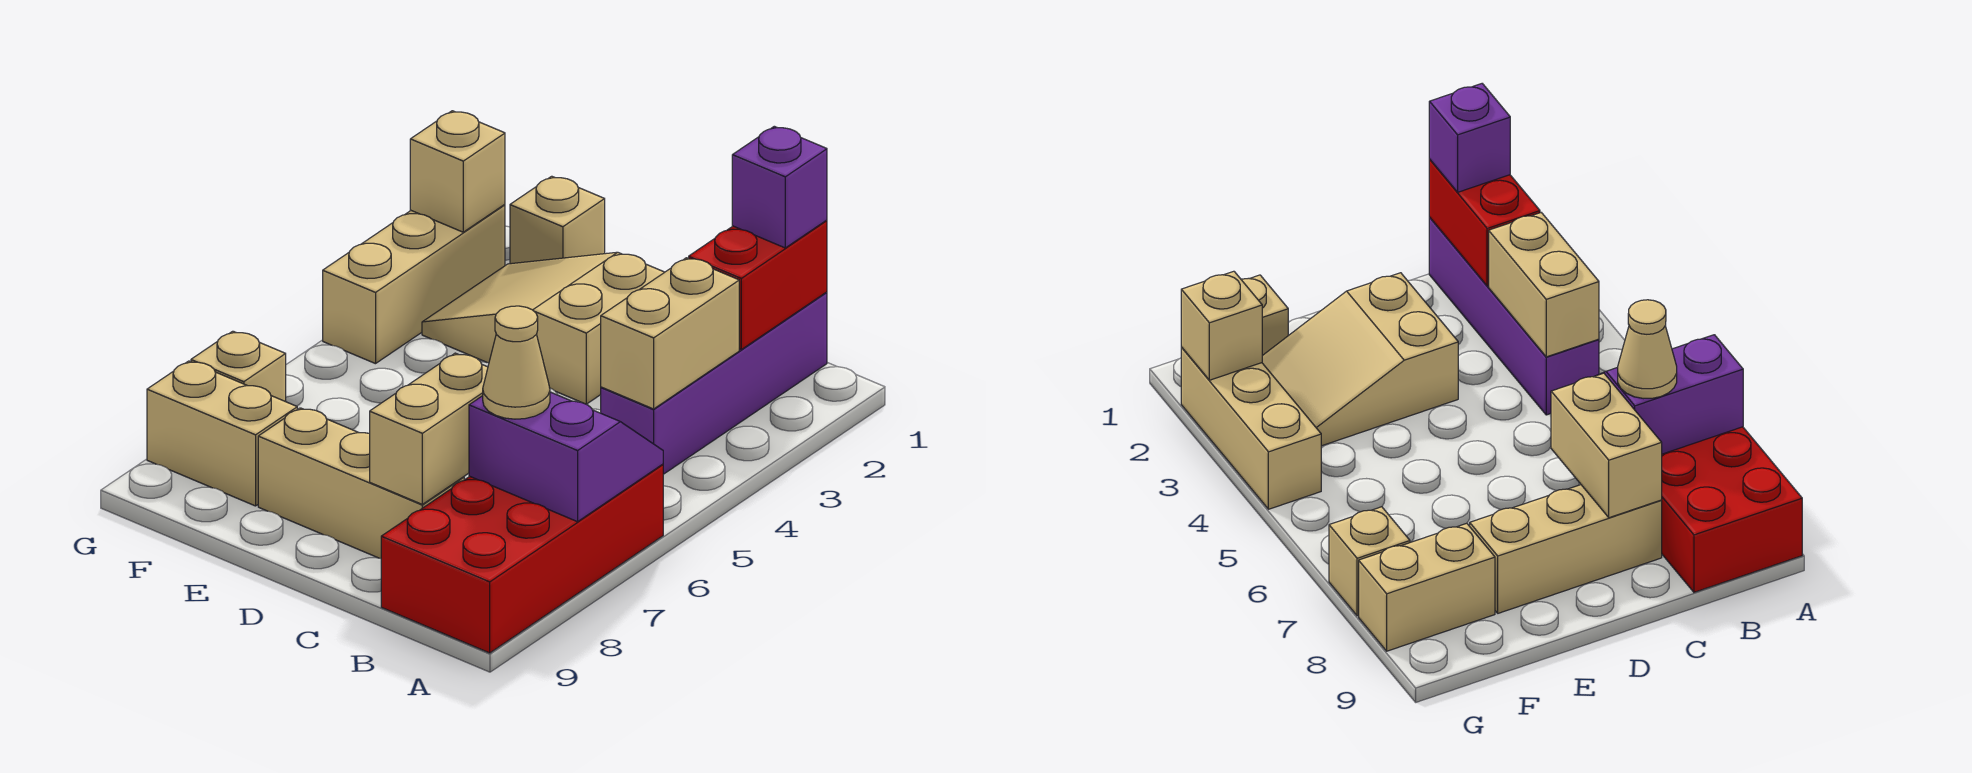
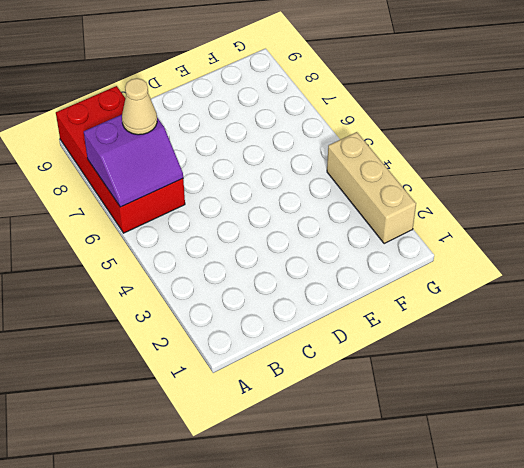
none -> purple 1x4 brick [601,292,827,474]
none -> tan 1x3 brick [258,408,464,558]
none -> tan 2x3 slope [422,252,664,404]

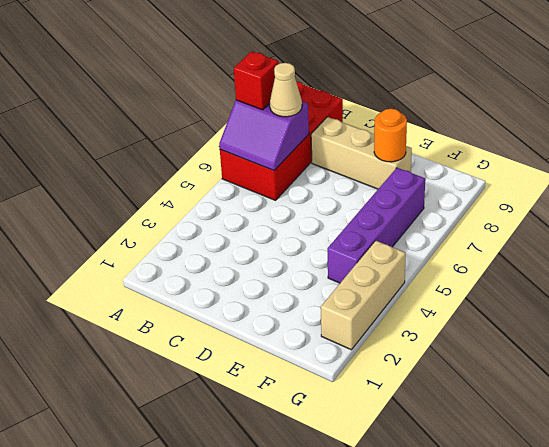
red 1x1 brick [234,51,278,110] -> none
orange 1x1 round brick [374,109,407,162] -> none
purple 1x4 brick [327,168,425,283] -> purple 1x4 brick moved to [601,292,827,474]
none -> tan 2x3 slope [422,252,664,404]
none -> tan 1x1 brick [510,176,605,264]
none -> tan 1x2 brick [147,361,297,506]

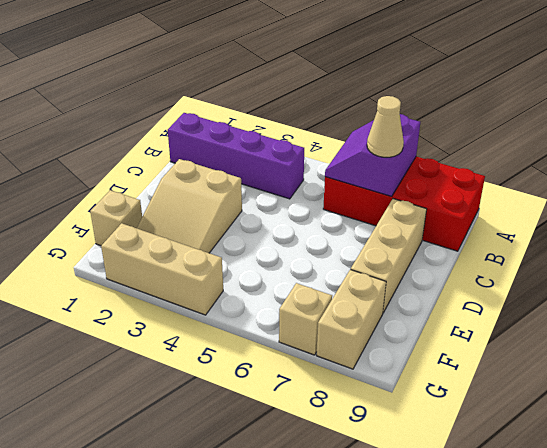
none -> red 1x2 brick [689,220,827,349]
none -> tan 1x2 brick [601,258,739,409]
none -> tan 1x2 brick [370,353,488,504]

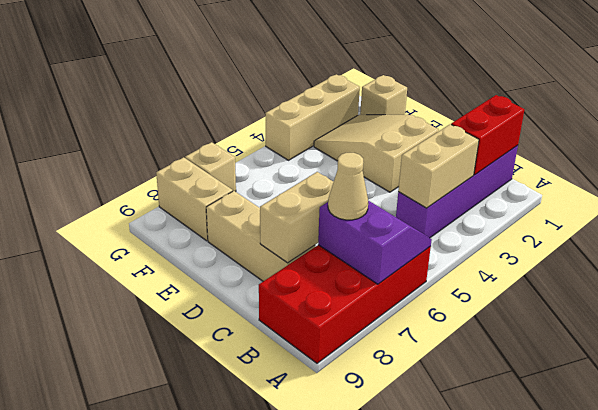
none -> tan 1x1 brick [410,111,505,232]
none -> purple 1x1 brick [732,126,827,248]

